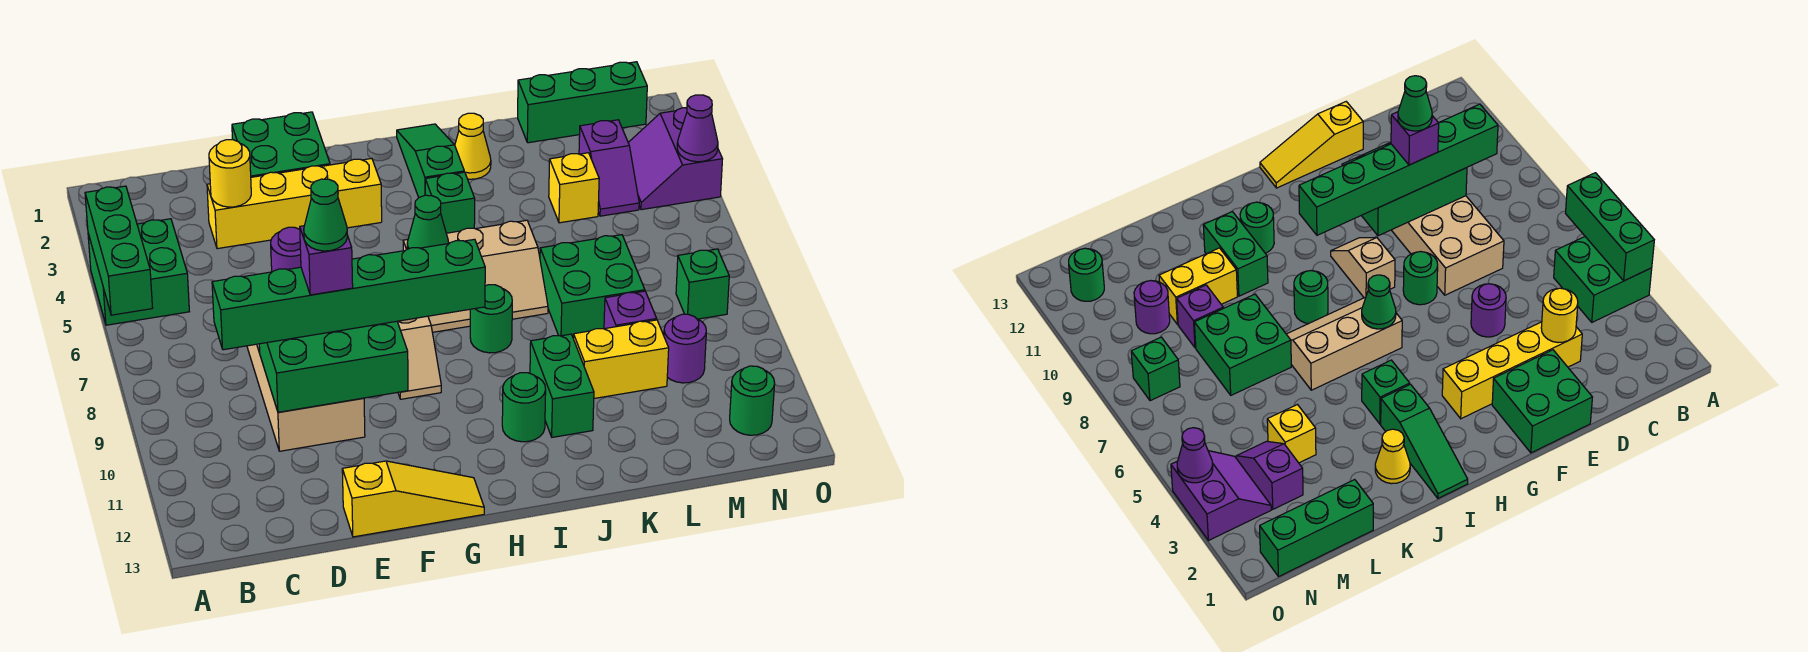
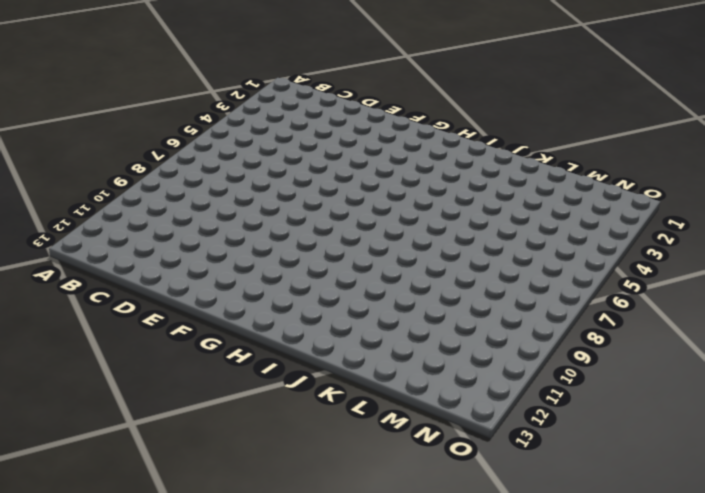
none -> green 2x2 brick [88,219,189,325]
none -> yellow 1x4 brick [207,159,382,249]
none -> tan 2x4 brick [247,344,365,451]
none -> green 2x2 brick [232,112,330,177]

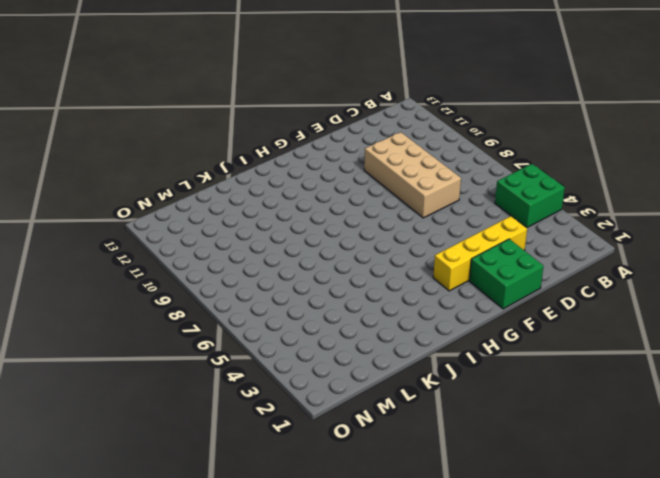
none -> purple 1x1 round brick [271,227,301,272]
none -> yellow 1x3 slope [342,461,484,537]
none -> green 1x1 round brick [1403,252,1438,305]
none -> tan 1x2 slope [397,316,441,399]

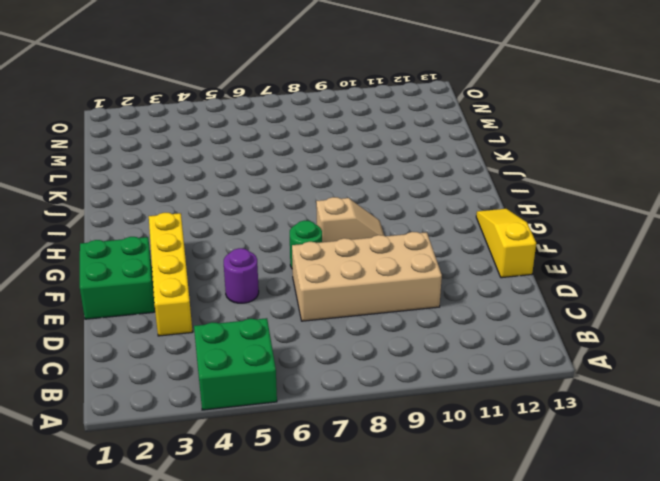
none -> tan 2x3 slope [403,220,548,332]
none -> green 1x3 slope [397,124,464,197]
none -> green 1x1 brick [425,172,475,233]
none -> green 1x1 round brick [470,285,512,353]

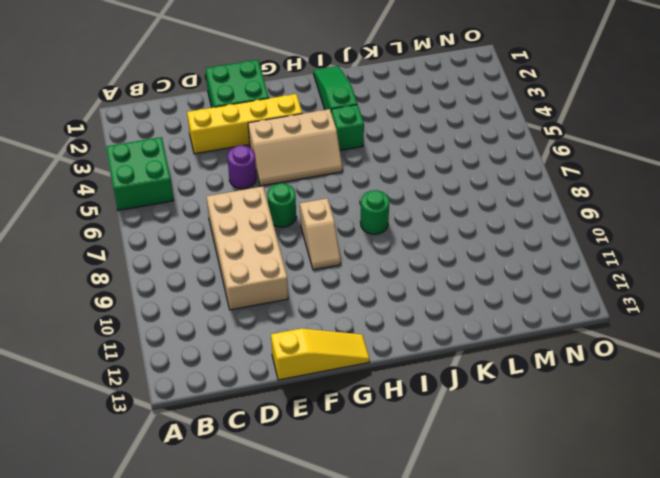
tan 2x3 slope [248,109,343,186] -> tan 2x3 slope moved to [403,220,548,332]
none -> green 1x1 round brick [502,373,546,442]
none -> yellow 1x1 cone [455,113,491,179]
none -> green 1x2 brick [530,334,594,437]
none -> green 2x2 brick [540,235,645,338]

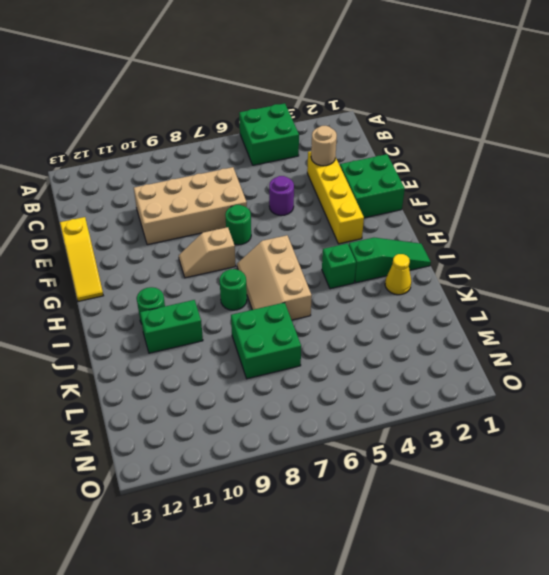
tan 1x1 round brick [311,126,337,166] -> yellow 1x1 round brick [209,140,251,207]
none -> yellow 1x2 brick [573,320,669,398]
none -> green 1x3 brick [518,62,647,143]
none -> yellow 1x1 brick [549,153,599,223]
none -> purple 1x1 brick [604,291,657,329]

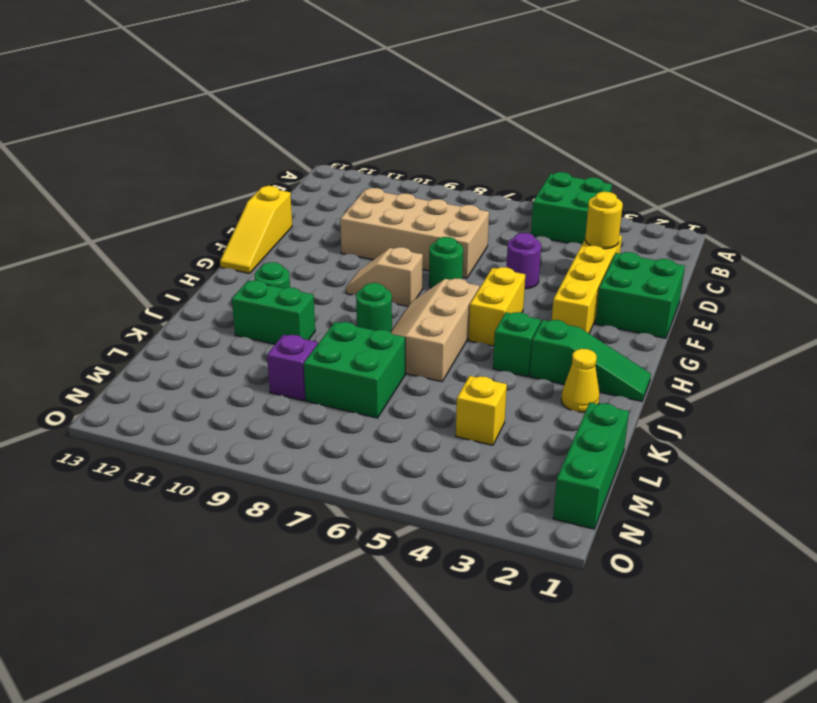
yellow 1x2 brick [469,267,525,346] -> yellow 1x2 brick moved to [573,320,669,398]
none -> purple 1x2 slope [579,120,639,216]
none -> purple 1x1 round brick [664,314,706,383]
none -> purple 2x2 slope [628,108,722,210]
none -> green 1x1 brick [676,249,729,319]

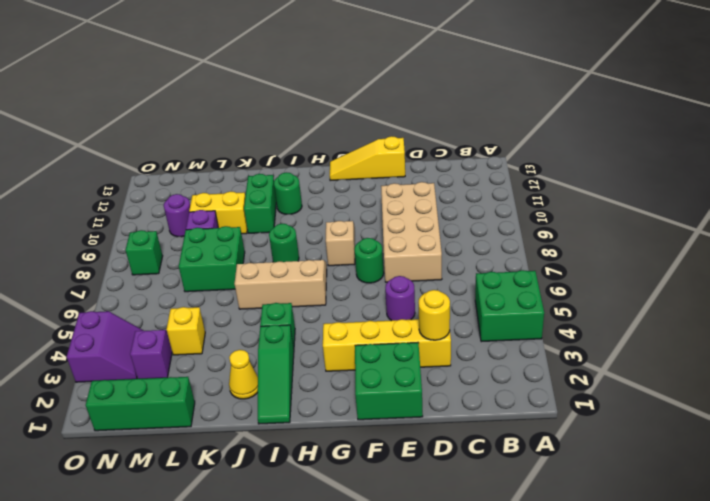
none -> green 1x1 round brick [730,366,775,435]
none -> green 1x3 brick [85,186,153,315]
none -> green 2x3 brick [259,321,408,412]
none -> green 1x1 cone [407,195,449,249]

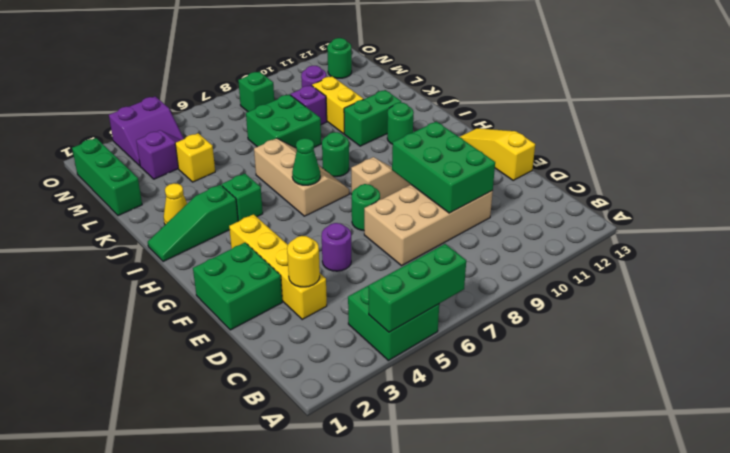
none -> purple 1x1 cone [677,95,718,162]
none -> green 1x6 brick [212,239,485,350]
none -> purple 1x1 brick [300,226,353,295]
none -> green 1x1 cone [304,179,347,251]

